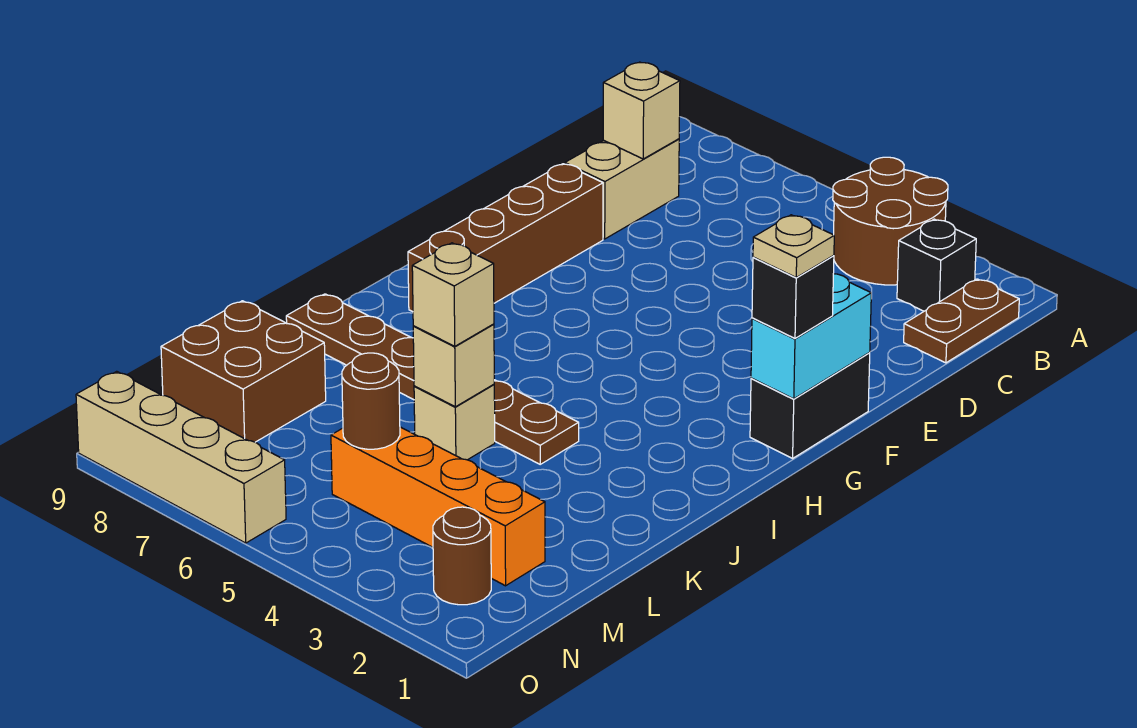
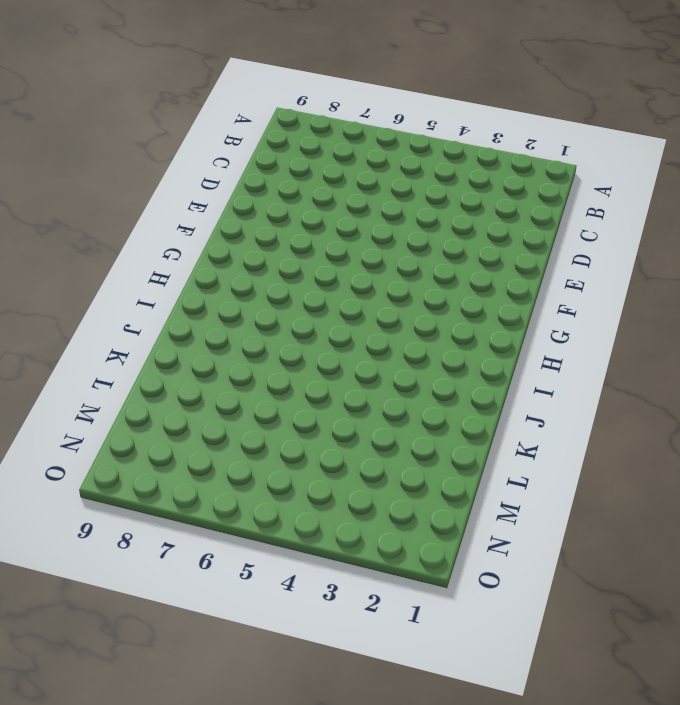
none -> brown 2x2 round brick [833,157,948,285]
none -> brown 1x2 plate [904,279,1019,363]
none -> black 1x1 brick [897,219,976,311]

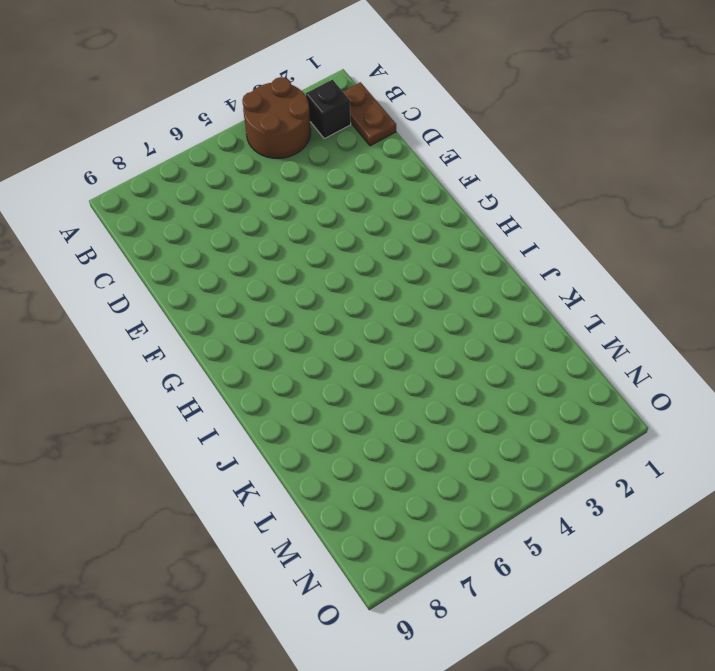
none -> tan 1x2 brick [565,139,679,239]
none -> brown 1x4 brick [408,164,603,312]
none -> black 1x2 brick [750,353,870,458]

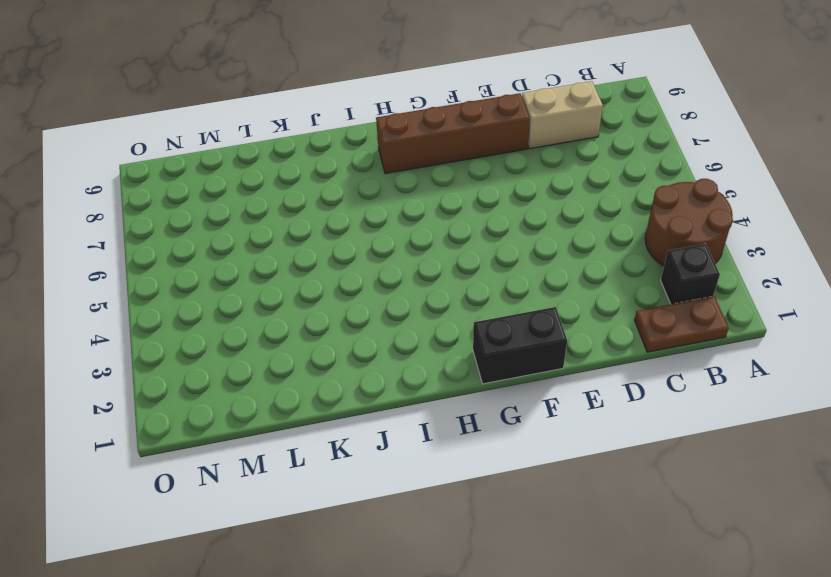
none -> brown 1x6 plate [286,294,579,464]
none -> tan 1x1 brick [414,384,495,460]
none -> brown 2x2 brick [161,301,326,442]

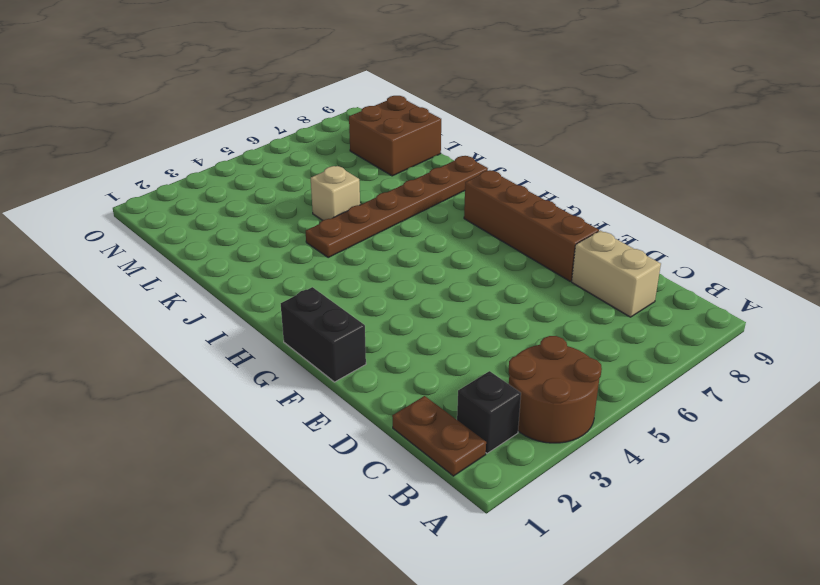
none -> orange 1x4 brick [331,427,545,586]
none -> brown 1x1 round brick [433,507,491,605]
none -> tan 1x4 brick [76,371,286,543]

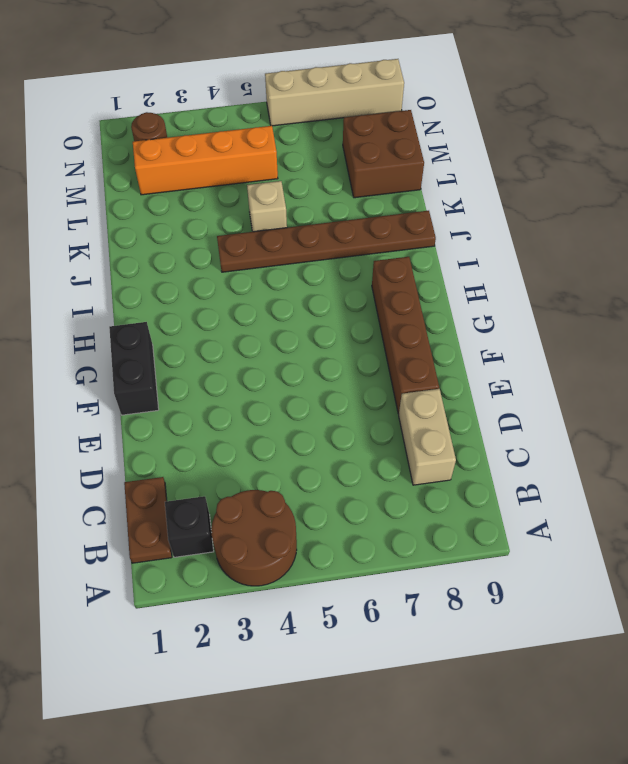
none -> tan 1x1 brick [603,62,680,159]
none -> cyan 1x2 brick [751,274,871,399]
none -> tan 1x1 brick [413,324,494,407]

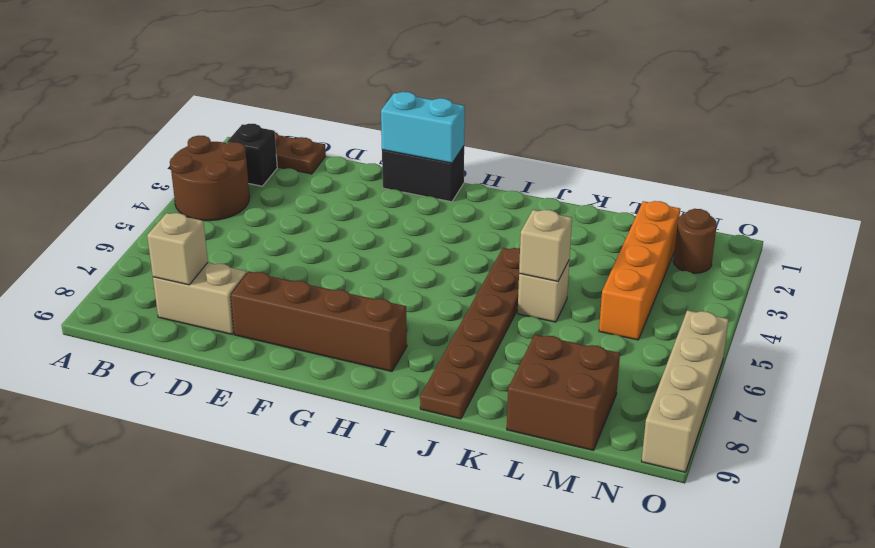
none -> brown 1x1 round brick [342,353,400,449]
none -> black 1x1 brick [752,256,834,338]
none -> tan 1x1 brick [412,243,494,346]

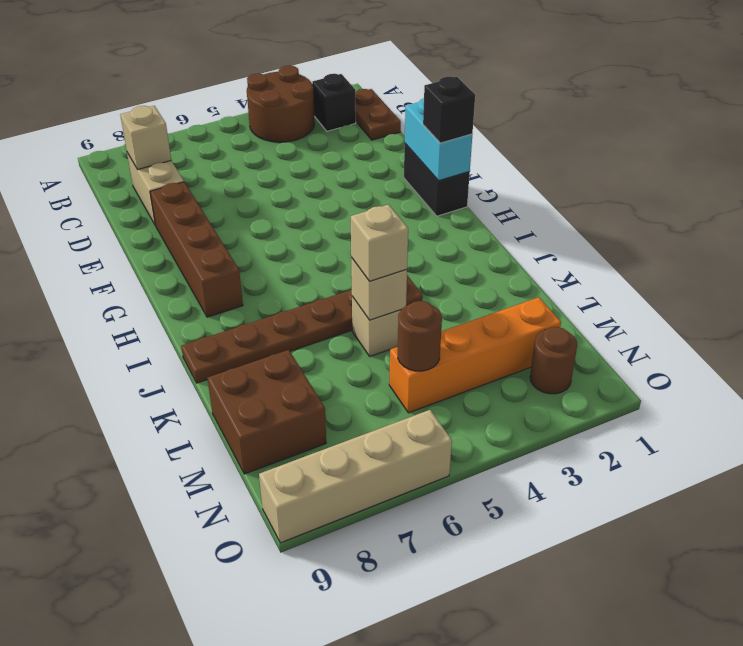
none -> tan 1x1 plate [753,215,834,277]

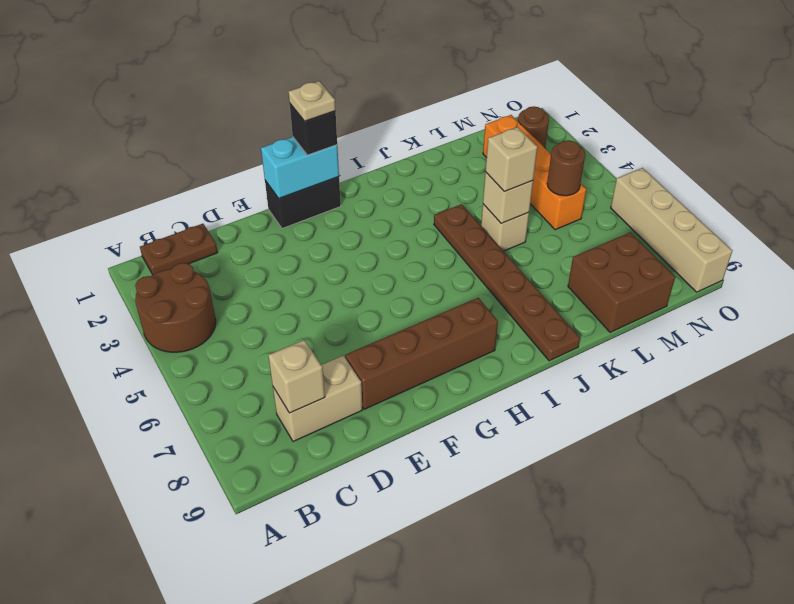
none -> black 1x1 brick [897,219,976,311]

